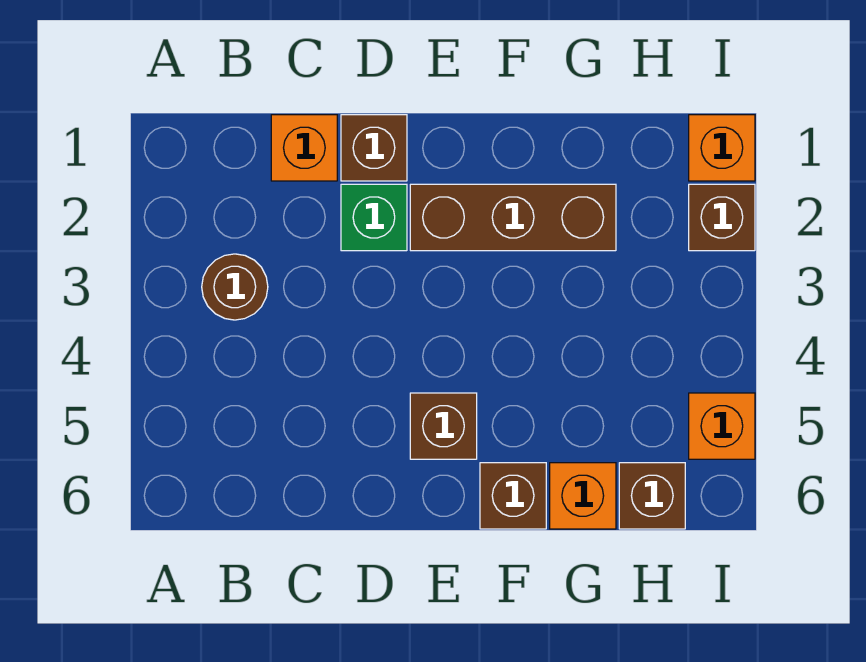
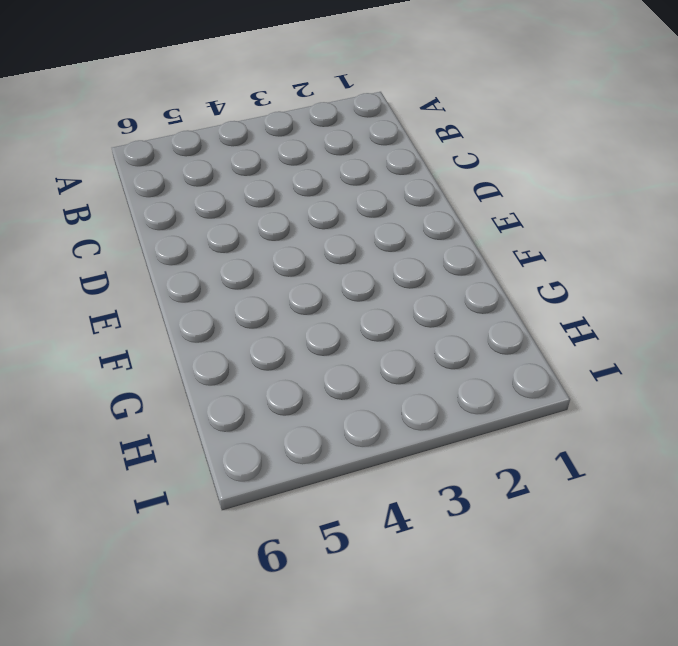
none -> brown 1x1 round brick [202,254,268,320]
none -> orange 1x1 brick [271,115,337,181]
none -> brown 1x1 brick [341,115,407,181]

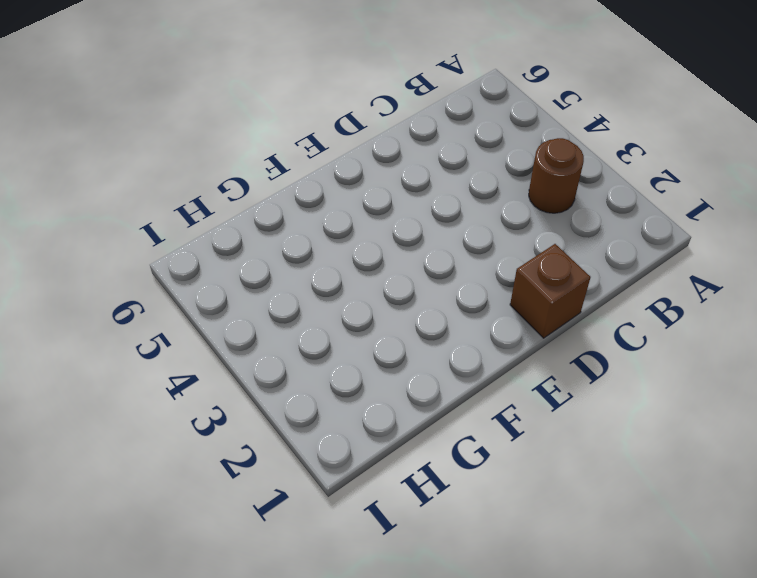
none -> orange 1x1 brick [271,115,337,181]
none -> green 1x1 brick [341,184,407,251]
none -> brown 1x3 brick [410,184,616,251]

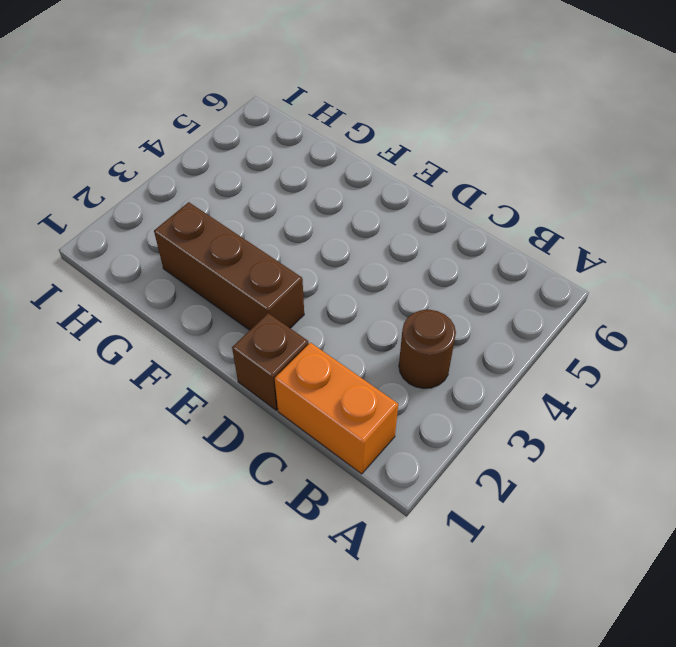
orange 1x2 brick [275,343,398,474] -> orange 1x1 brick [271,115,337,181]
none -> green 1x1 brick [341,184,407,251]
none -> brown 1x1 brick [410,393,477,459]
none -> brown 1x1 brick [480,463,546,529]

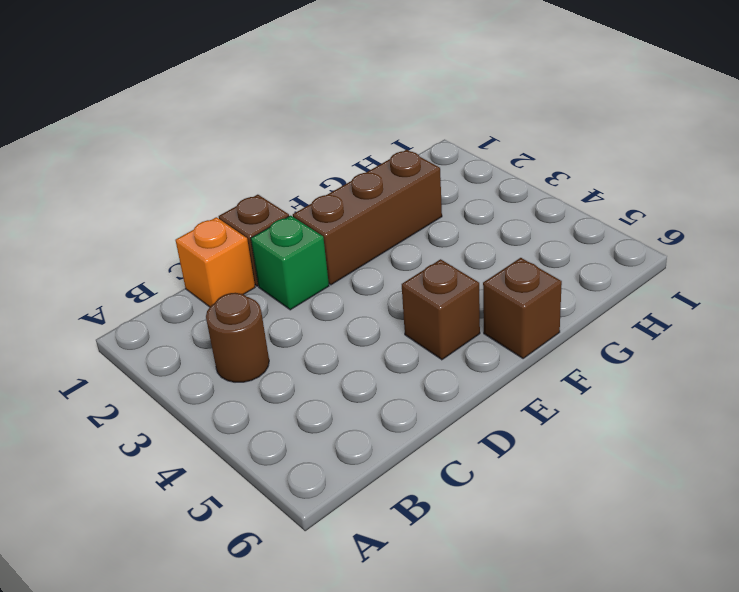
none -> orange 1x1 brick [550,463,616,529]
none -> brown 1x1 brick [619,463,685,529]
none -> orange 1x1 brick [689,115,755,181]

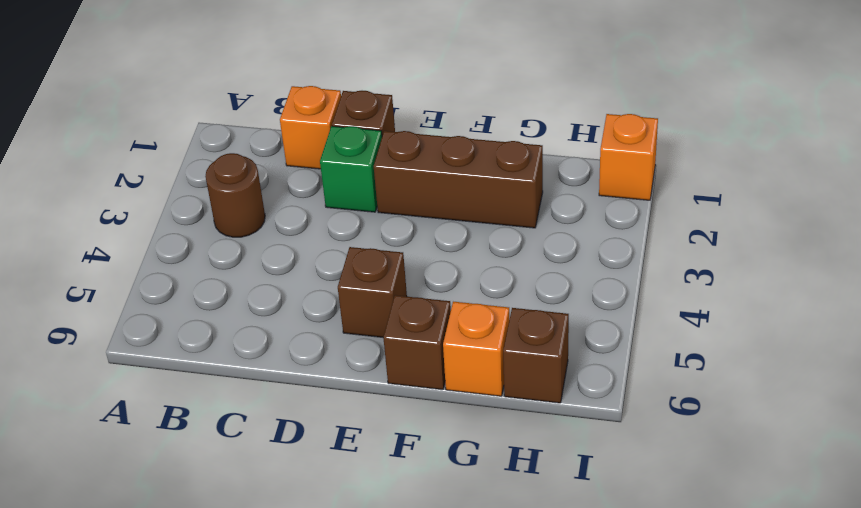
none -> brown 1x1 brick [689,184,755,251]
none -> orange 1x1 brick [689,393,755,459]

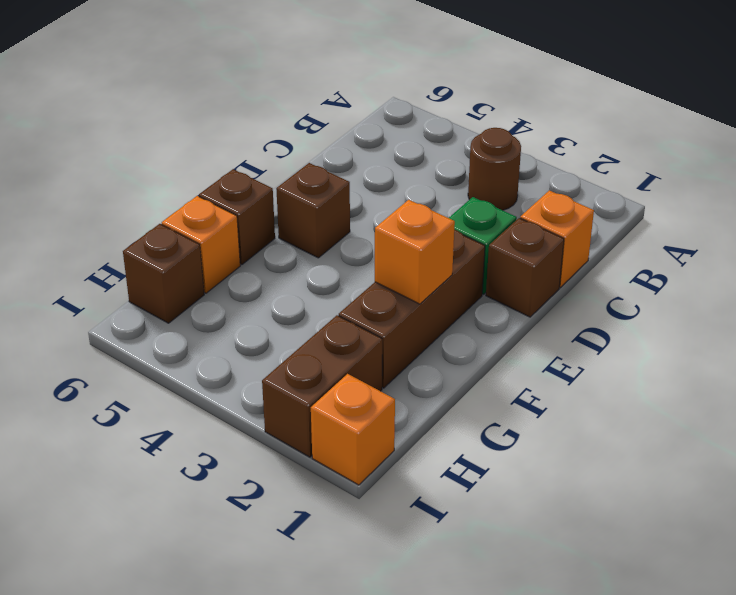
orange 1x1 brick [375,200,455,304] -> orange 1x1 brick moved to [689,393,755,459]
brown 1x2 brick [262,315,382,457] -> brown 1x1 brick [689,184,755,251]

